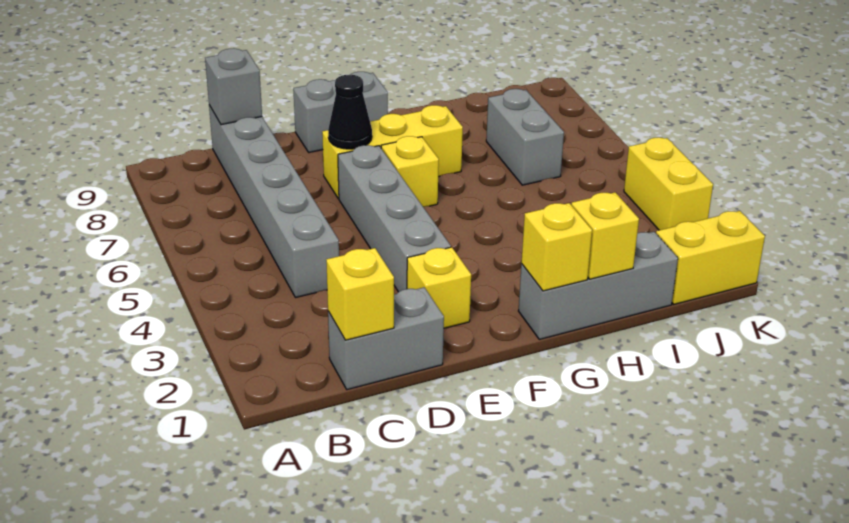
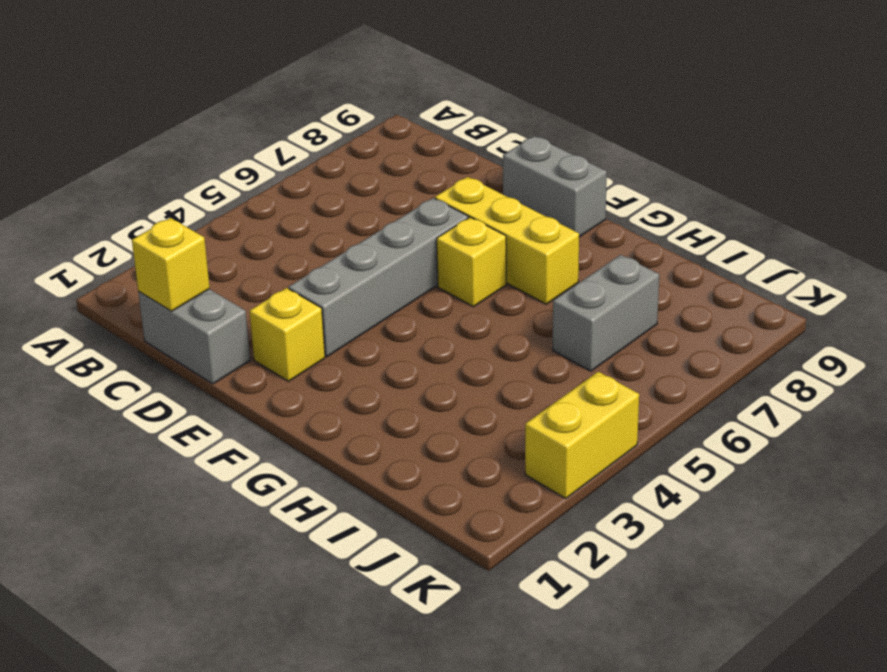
none -> grey 1x6 brick [209,105,339,298]
none -> grey 1x3 brick [519,232,678,339]
none -> yellow 1x2 brick [656,211,765,304]

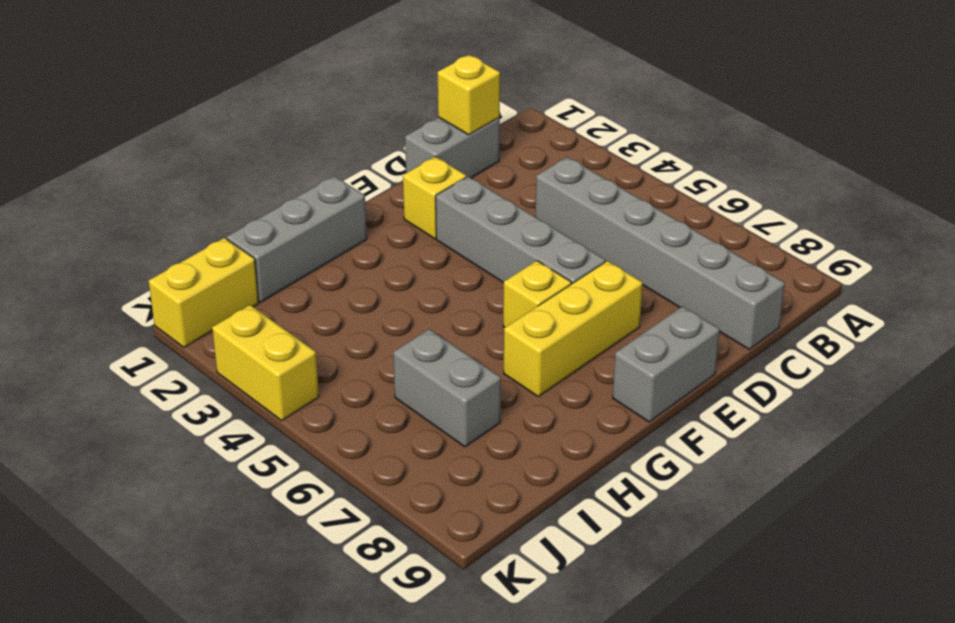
none -> grey 1x1 brick [205,48,262,125]
none -> black 1x1 cone [328,75,372,149]
none -> yellow 1x1 brick [522,203,592,291]

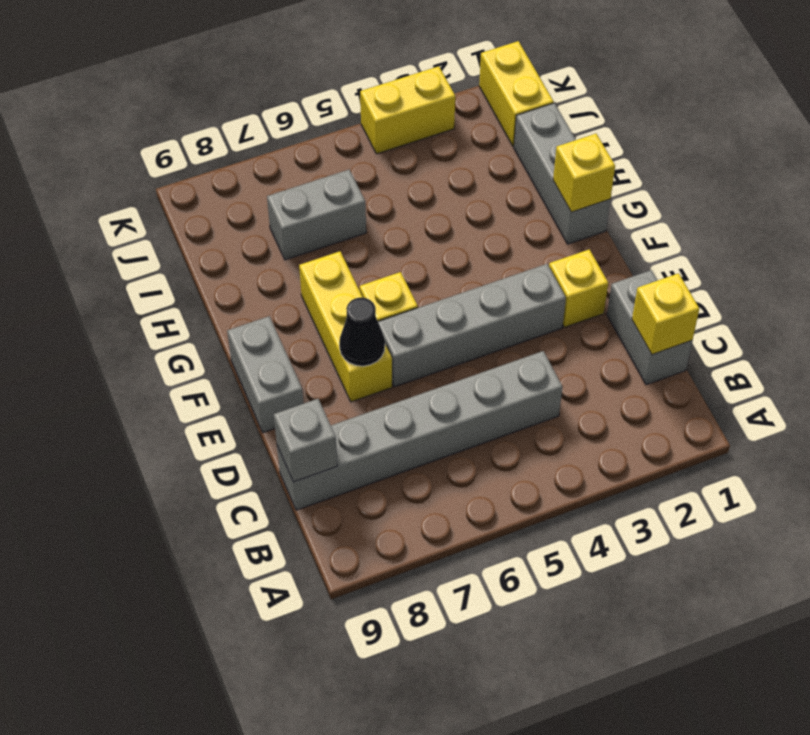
none -> yellow 1x1 brick [571,192,639,279]

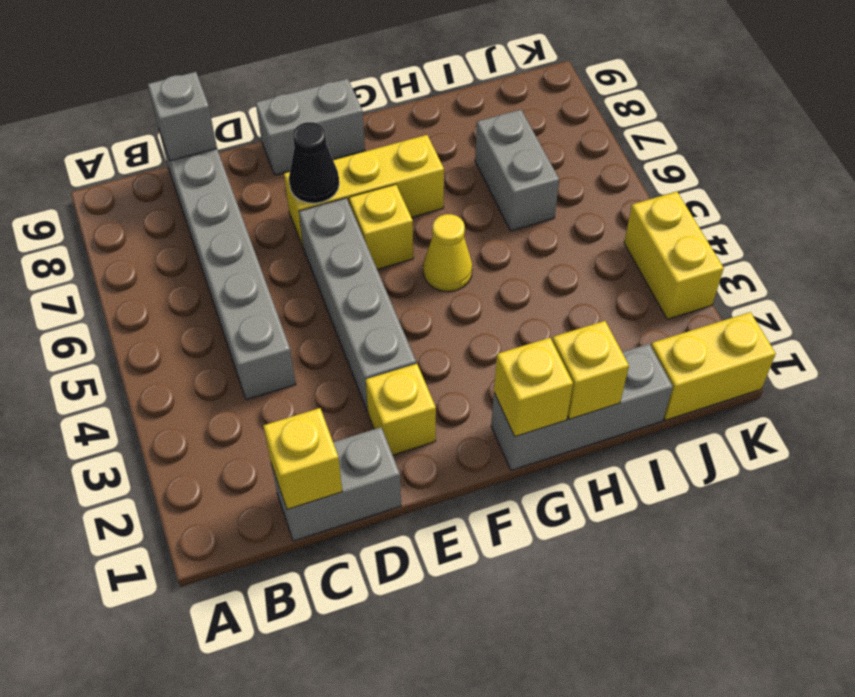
yellow 1x1 cone [423,214,472,292] -> none

